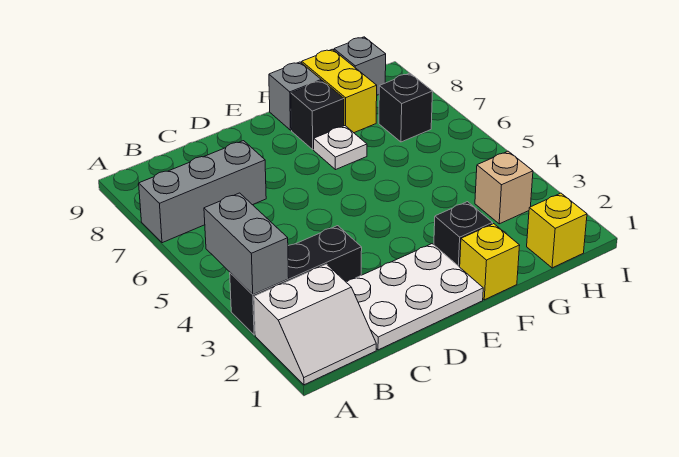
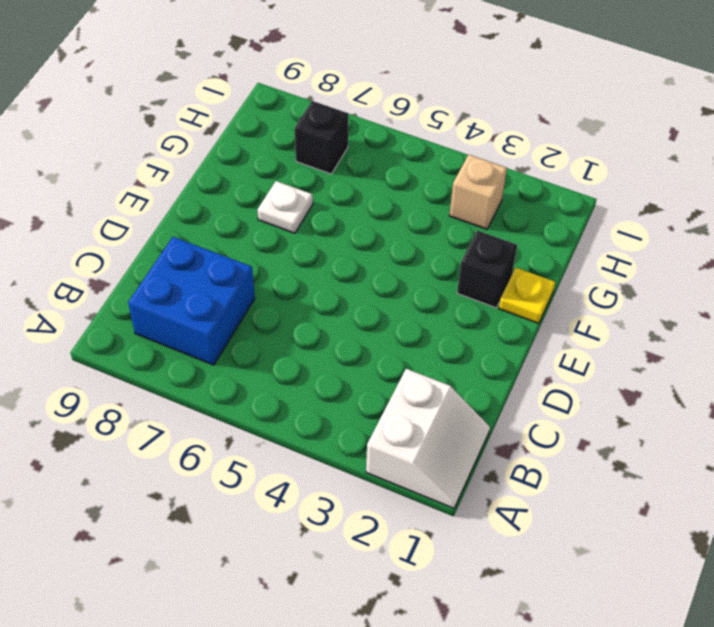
blue 2x2 brick [128,237,255,365] -> grey 1x3 brick [139,141,266,243]
yellow 1x1 plate [499,268,555,323] -> yellow 1x1 brick [460,224,520,300]
none -> black 1x3 brick [230,226,362,335]
none -> white 2x3 plate [346,244,483,350]
none -> black 1x1 brick [291,81,344,150]

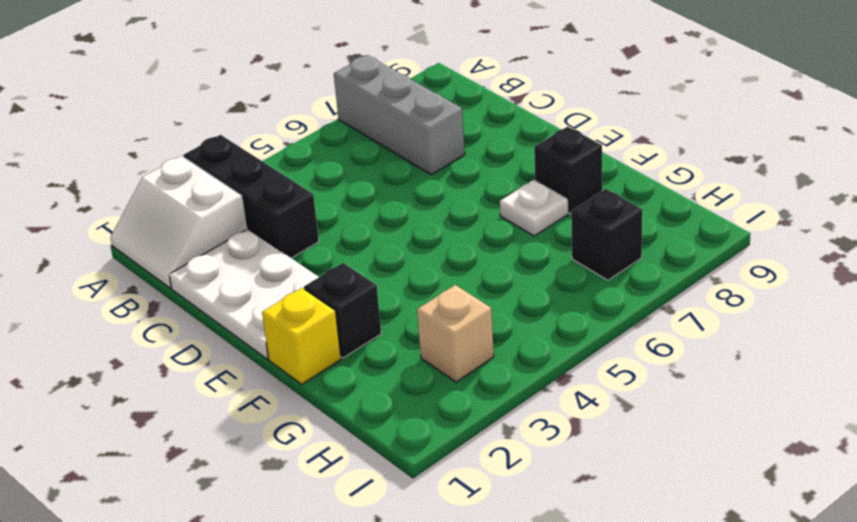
none -> grey 1x1 brick [269,62,321,130]
none -> yellow 1x2 brick [302,49,377,133]
none -> yellow 1x1 brick [527,193,587,268]

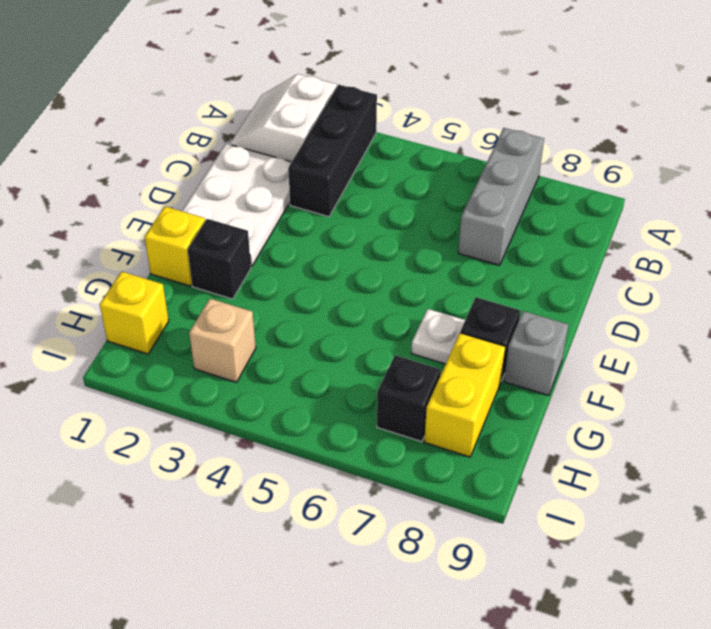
yellow 1x2 brick [424,333,505,457] -> yellow 1x2 brick turned to [302,49,377,133]
none -> grey 1x1 brick [334,37,386,95]
none -> grey 1x2 brick [204,193,289,294]

